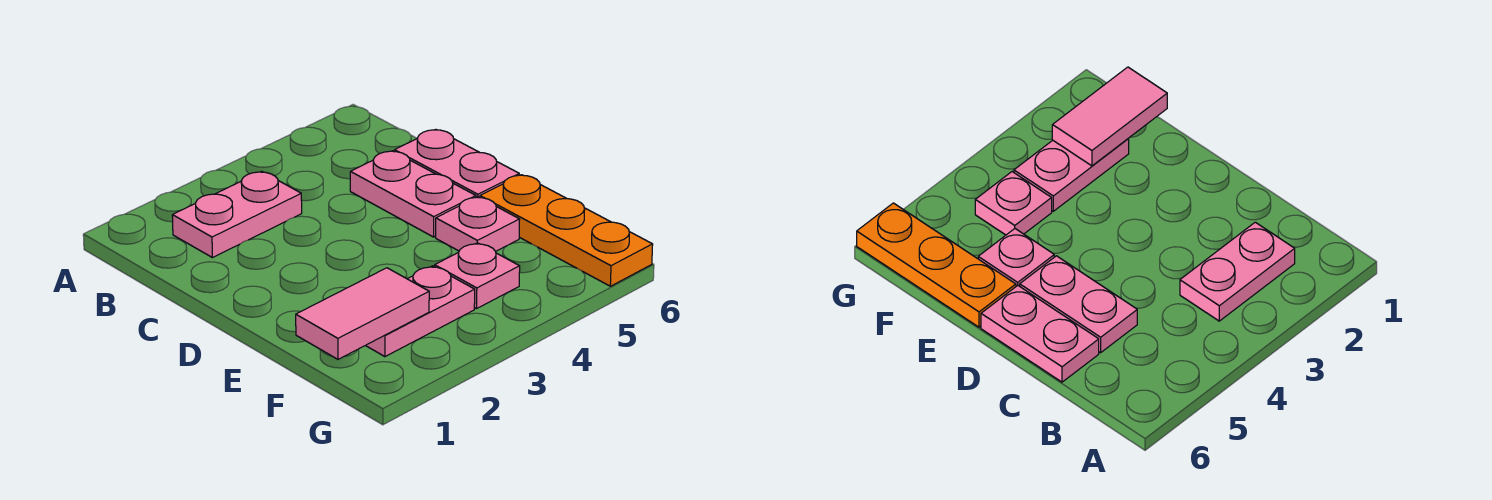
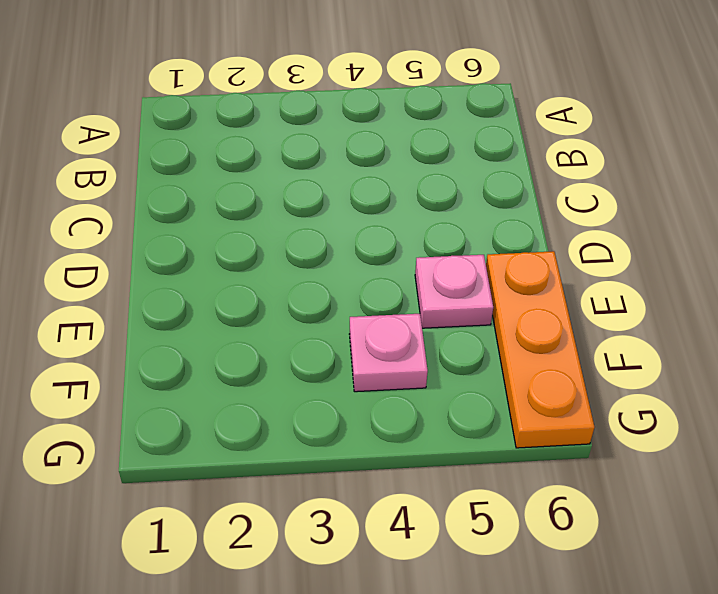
none -> pink 1x2 plate [172,171,302,258]
none -> pink 1x2 plate [350,151,476,237]

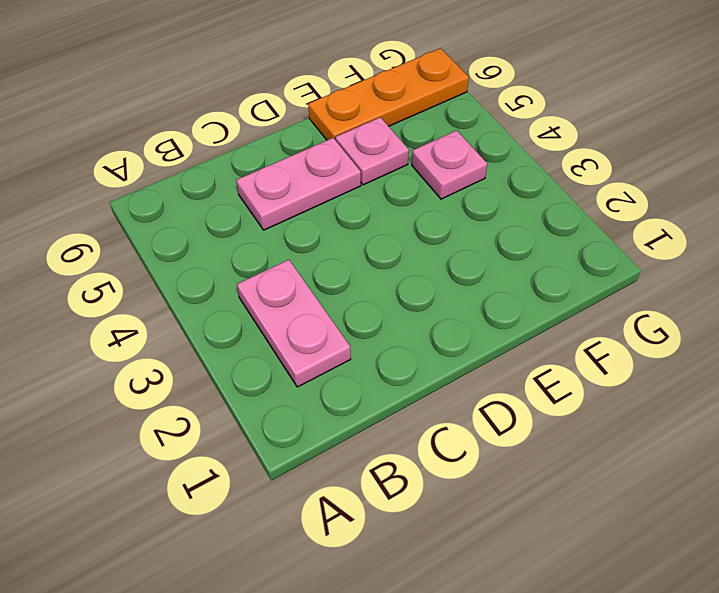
none -> pink 1x2 plate [395,130,519,198]
none -> pink 1x2 plate [366,266,475,357]

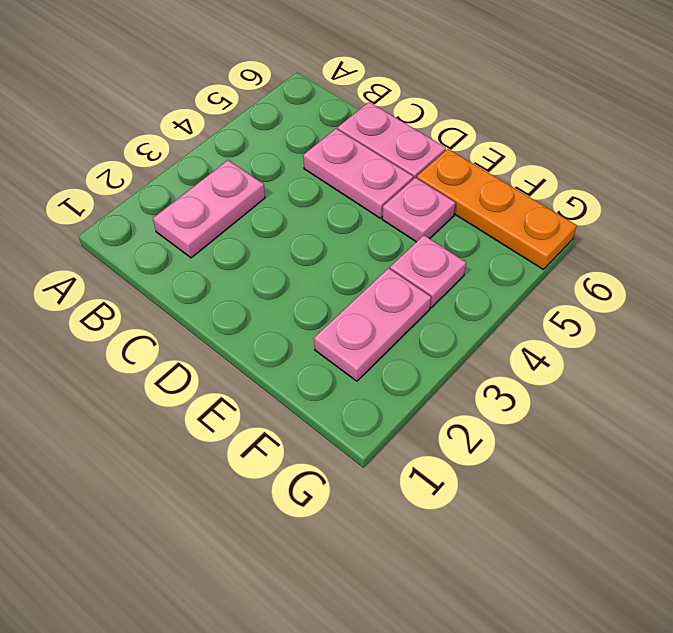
none -> pink 1x2 tile [296,268,429,359]

